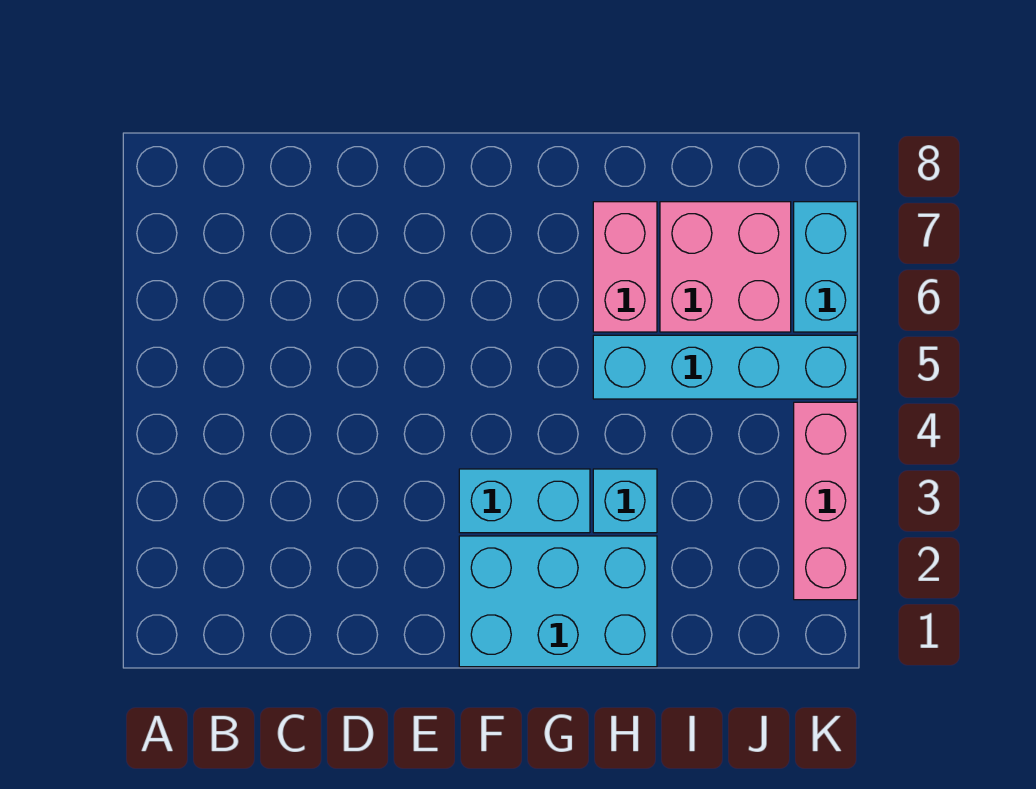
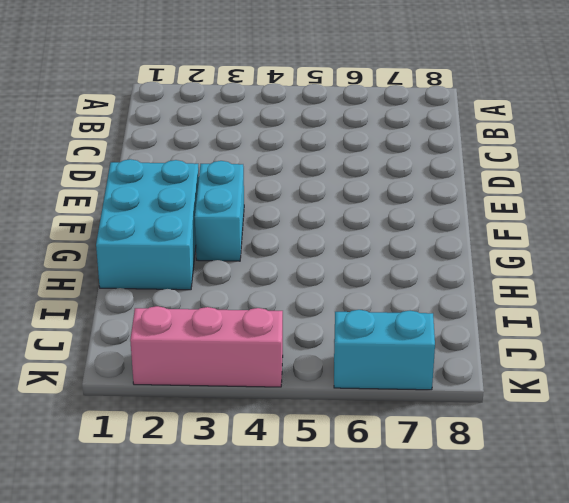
none -> cyan 1x1 brick [593,469,657,533]
none -> cyan 1x4 brick [593,335,857,399]

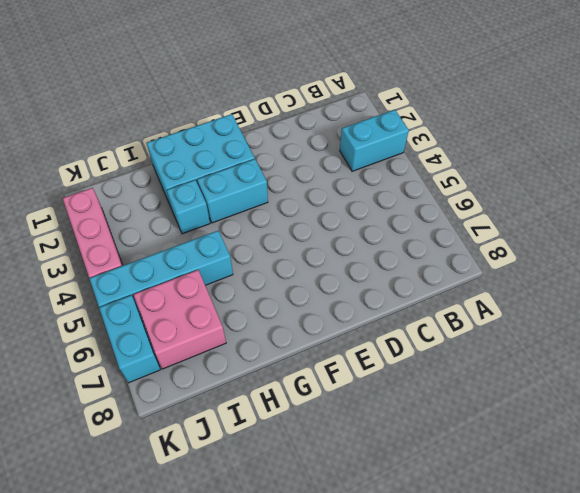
cyan 1x2 brick [340,110,409,171] -> none
none -> pink 1x2 brick [593,202,657,332]

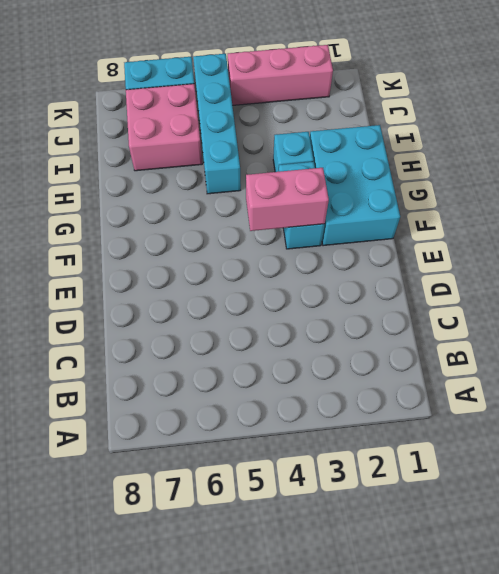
pink 1x2 brick [246,168,329,231] -> pink 1x2 brick moved to [593,202,657,332]

